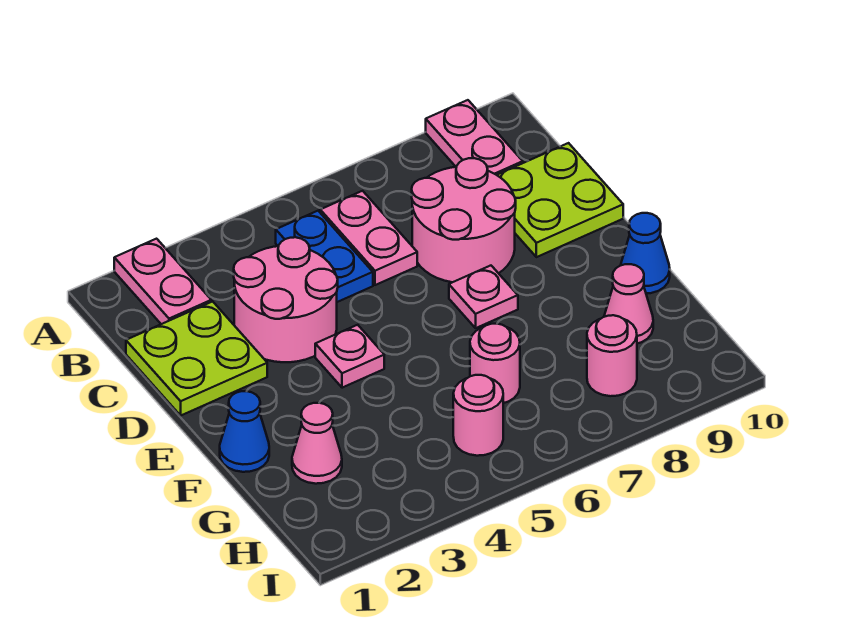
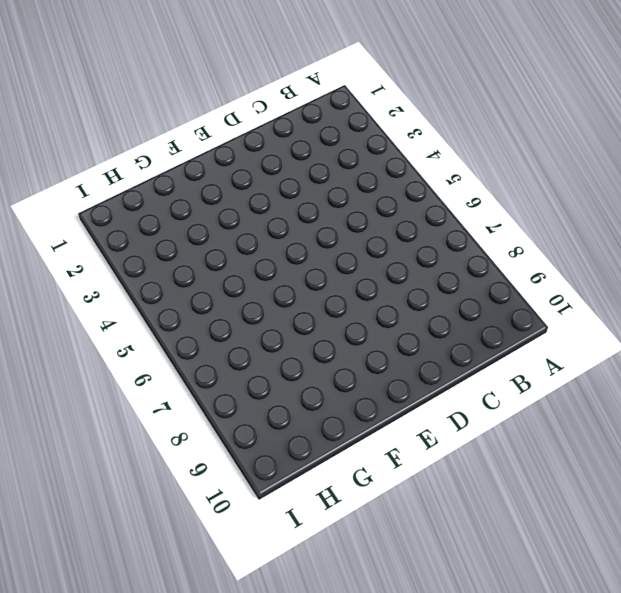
none -> pink 1x2 plate [114,239,211,324]
none -> pink 1x2 plate [426,100,523,175]
none -> blue 1x2 plate [276,211,373,302]

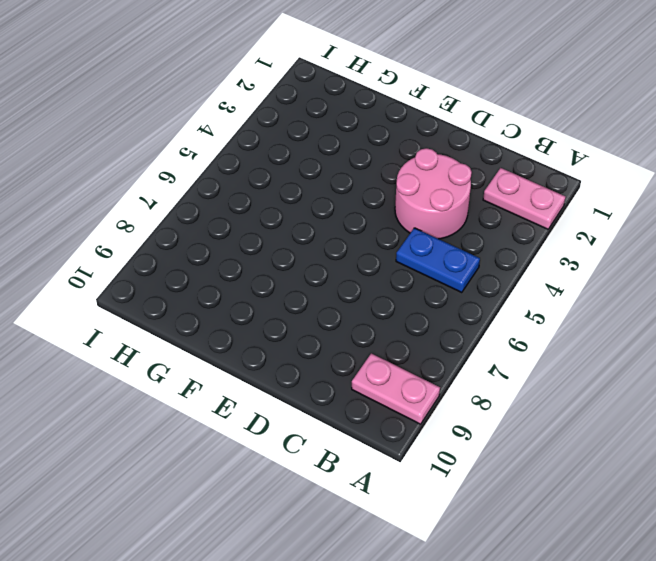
none -> pink 1x2 plate [320,191,417,285]
none -> lime 2x2 plate [126,301,267,415]
none -> pink 2x2 round brick [412,158,516,282]

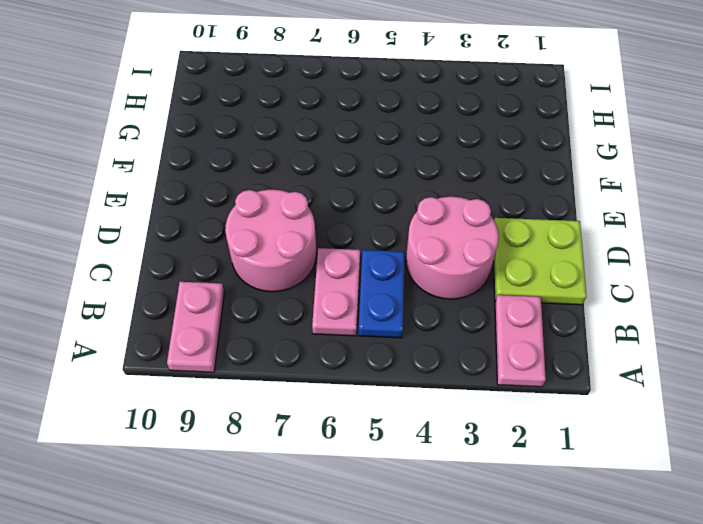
none -> lime 2x2 plate [497,143,623,257]
none -> pink 1x1 plate [315,325,384,388]
none -> pink 1x1 plate [449,266,518,328]

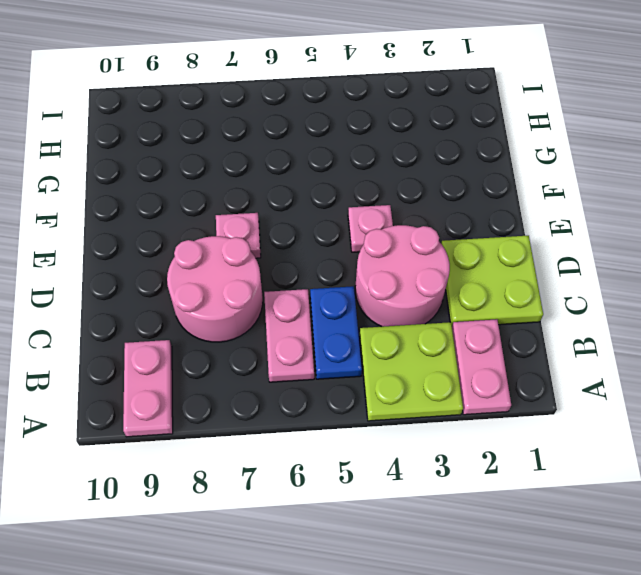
lime 2x2 plate [360,322,463,421] -> lime 2x2 plate moved to [497,143,623,257]
none -> blue 1x1 cone [220,391,269,472]
none -> blue 1x1 cone [620,213,670,293]
none -> pink 1x1 cone [292,403,342,484]

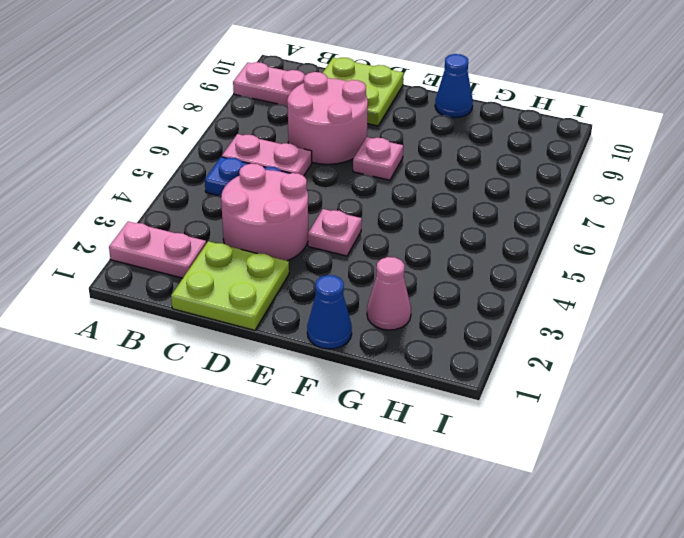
none -> pink 1x1 round brick [470,324,520,403]
none -> pink 1x1 cone [604,264,653,344]
none -> pink 1x1 round brick [453,375,503,456]

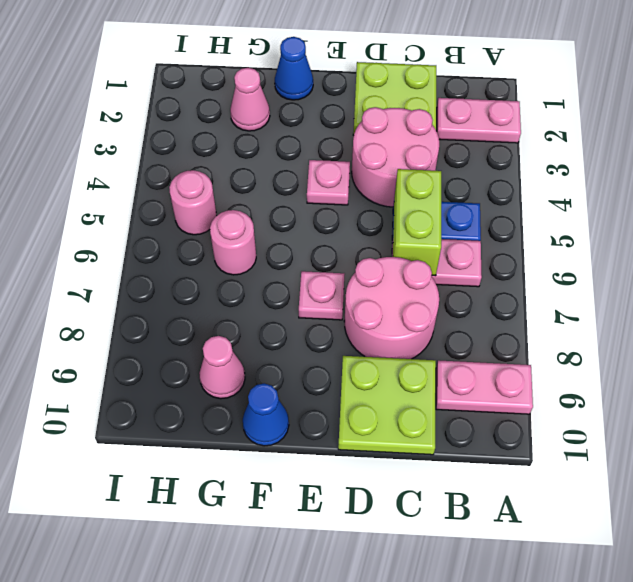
lime 1x2 brick [393,169,441,276] -> none
none -> pink 1x1 round brick [587,315,637,396]

